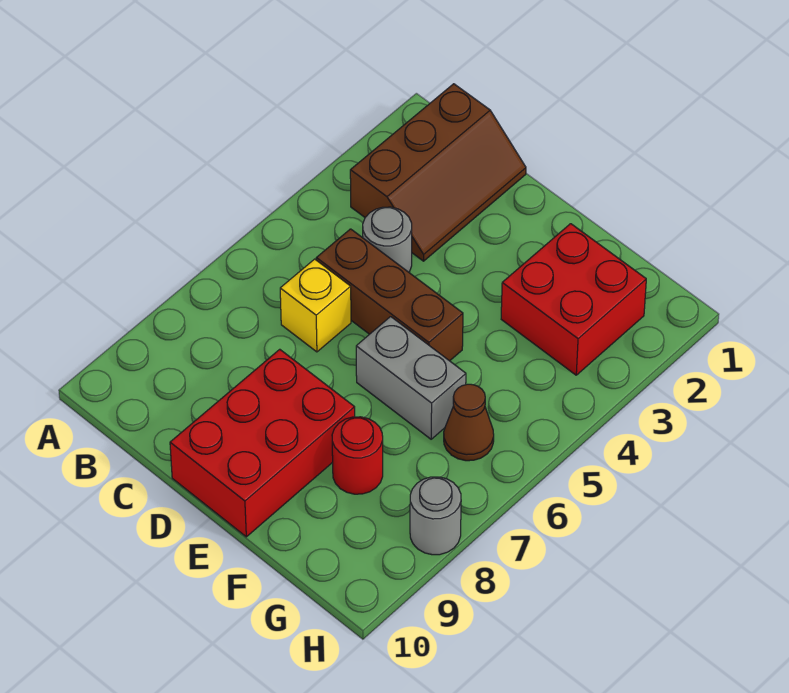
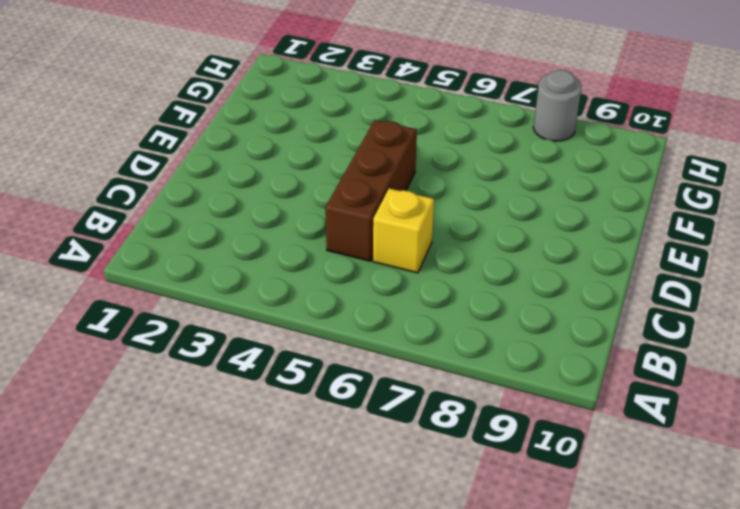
none -> brown 2x3 slope [350,84,526,261]
none -> grey 1x1 round brick [363,207,412,272]

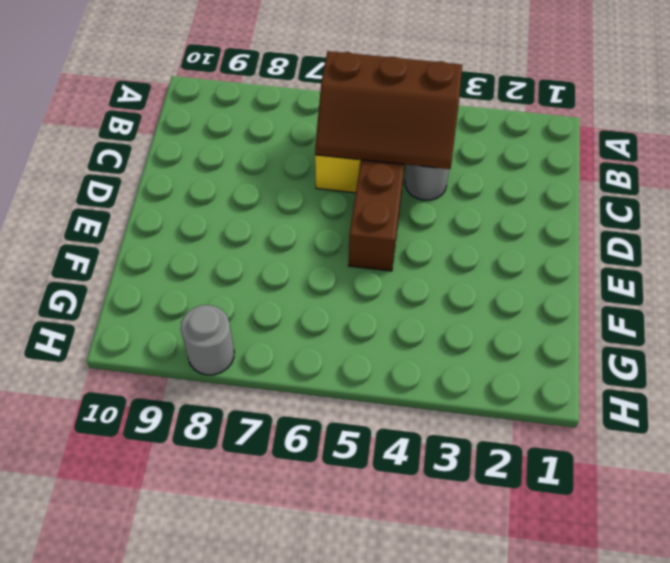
brown 2x3 slope [315,51,462,169] -> brown 2x3 slope moved to [350,84,526,261]
none -> red 2x3 brick [170,349,355,537]
none -> grey 1x2 brick [356,317,466,439]

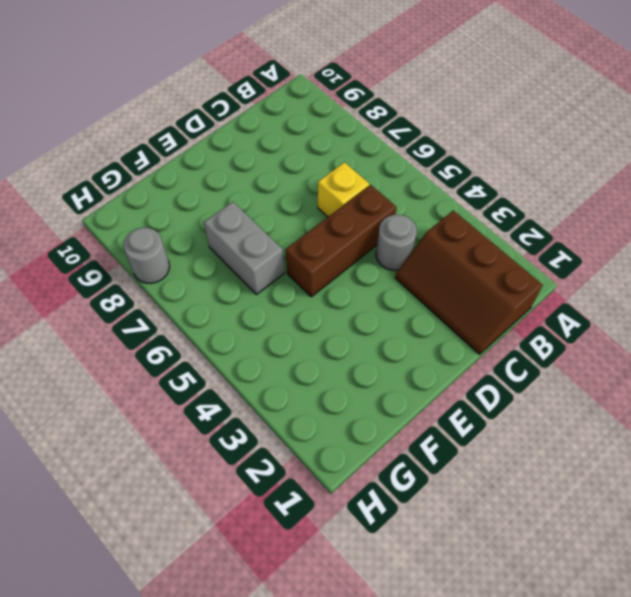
grey 1x2 brick [204,202,284,295] -> grey 1x2 brick turned to [356,317,466,439]
none -> red 2x3 brick [170,349,355,537]
none -> red 2x2 brick [501,224,646,375]

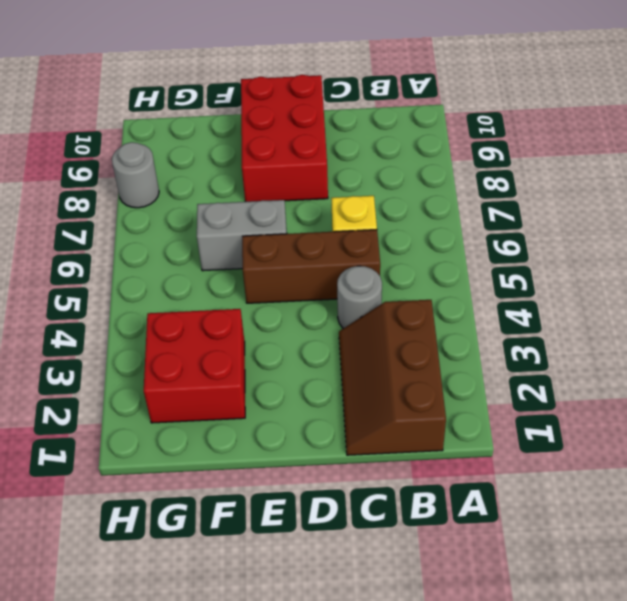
none -> red 1x1 round brick [332,417,383,494]
none -> brown 1x1 cone [444,384,494,461]

